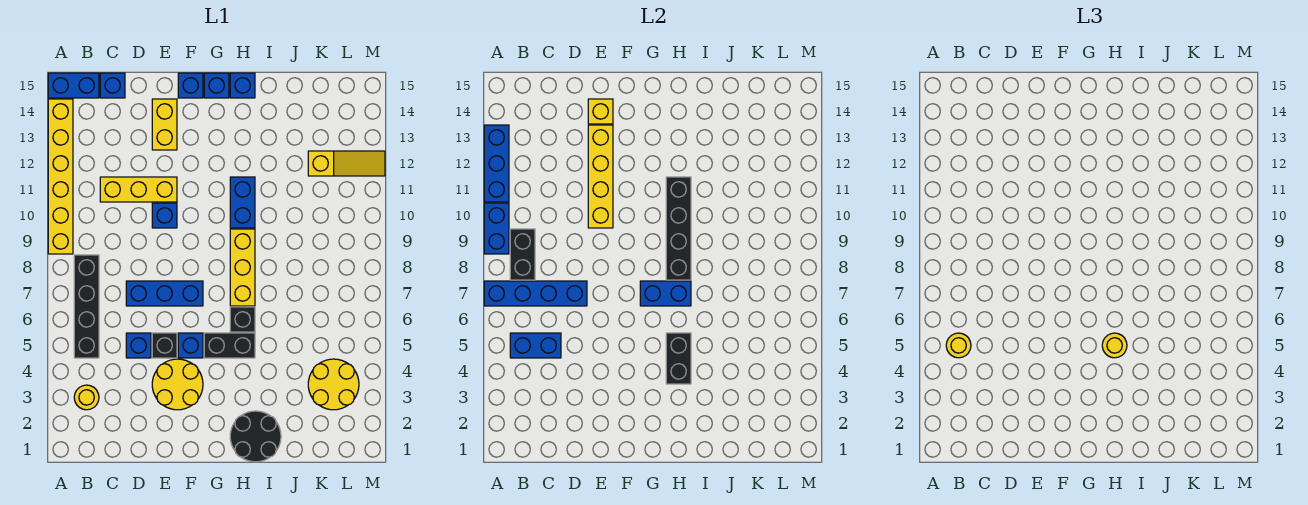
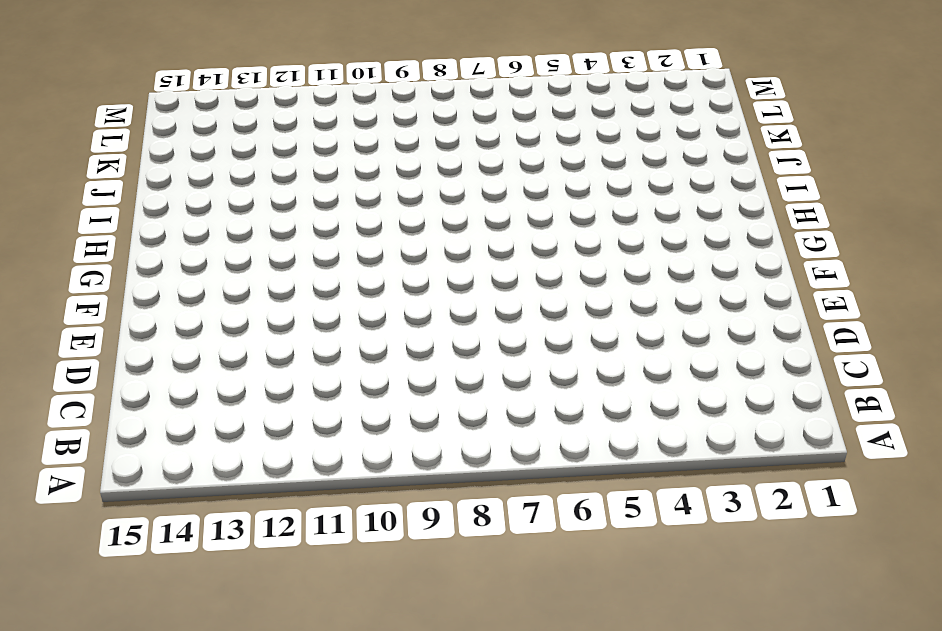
none -> yellow 1x6 brick [48,99,73,254]
none -> blue 1x2 brick [48,73,99,98]
none -> yellow 1x1 round brick [74,385,99,410]
none -> black 1x4 brick [74,255,99,358]

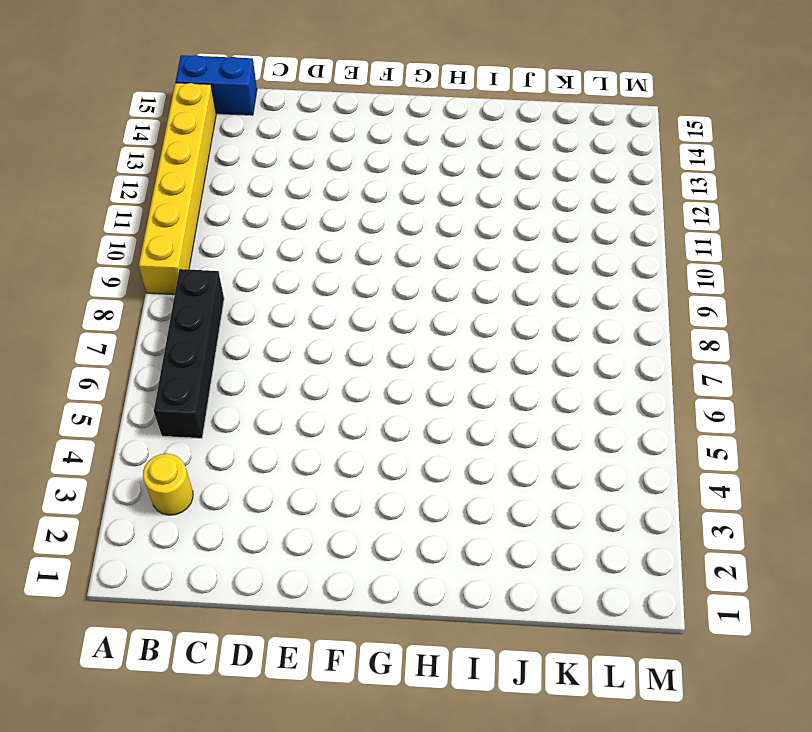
none -> yellow 1x3 brick [100,177,177,202]
none -> blue 1x1 brick [100,73,125,98]
none -> blue 1x1 brick [126,333,151,358]
none -> blue 1x3 brick [126,281,203,306]

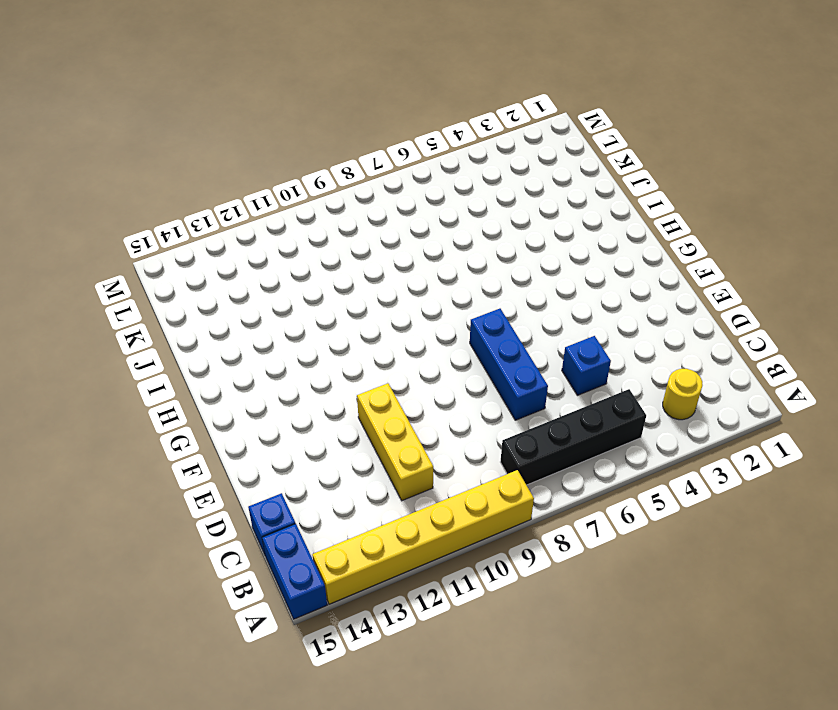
none -> yellow 2x2 round brick [152,359,203,410]
none -> black 1x1 brick [152,333,177,358]
none -> blue 1x1 brick [152,203,177,228]
none -> yellow 1x2 brick [152,99,177,150]

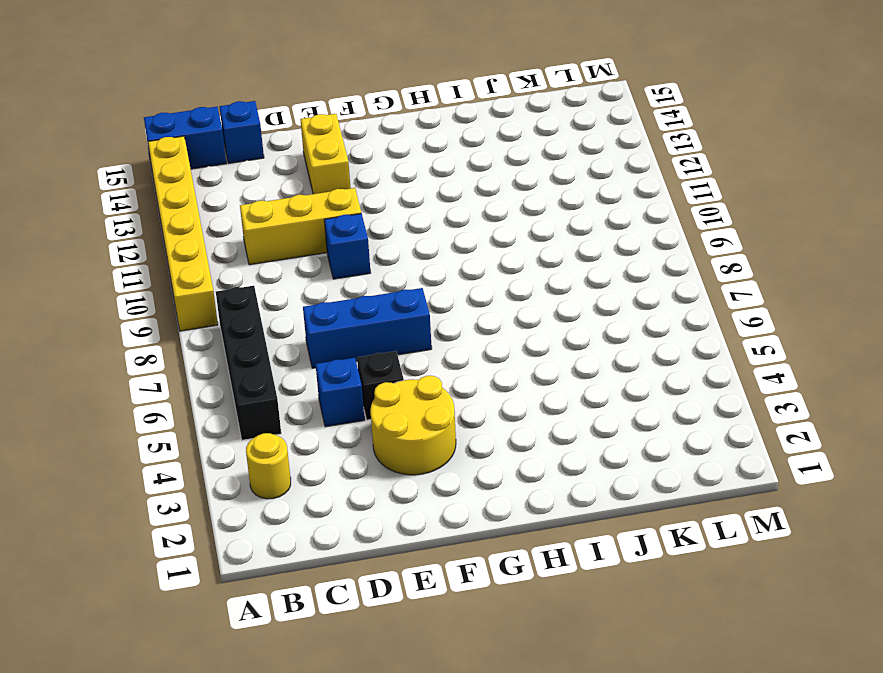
none -> blue 1x1 brick [178,333,203,358]
none -> blue 1x1 brick [178,73,203,98]
none -> black 1x2 brick [204,333,255,358]
none -> blue 1x1 brick [204,73,229,98]

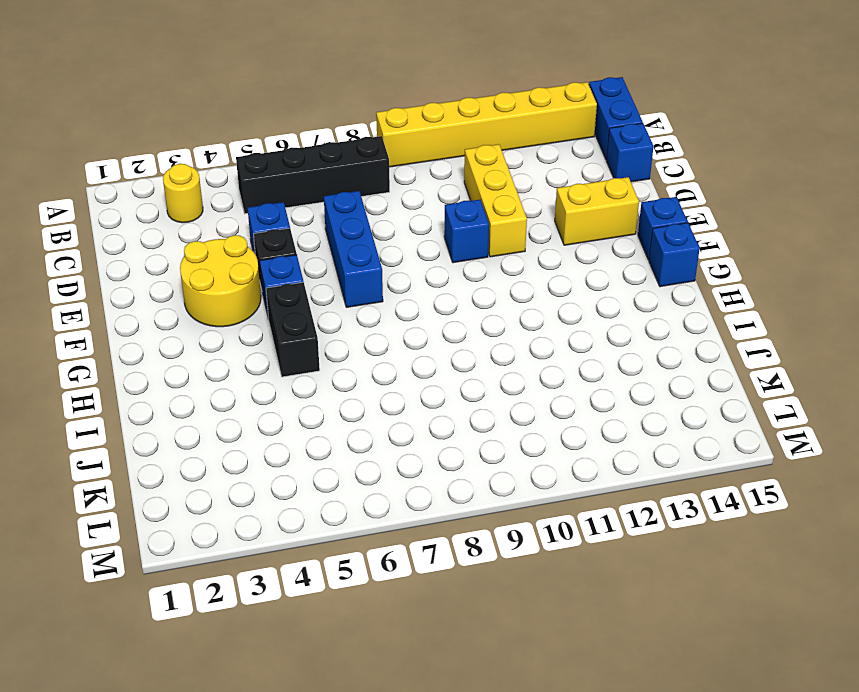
none -> black 2x2 round brick [230,411,281,462]
none -> black 1x1 brick [230,307,255,332]
none -> yellow 1x3 brick [230,229,255,306]
none -> blue 1x2 brick [230,177,255,228]

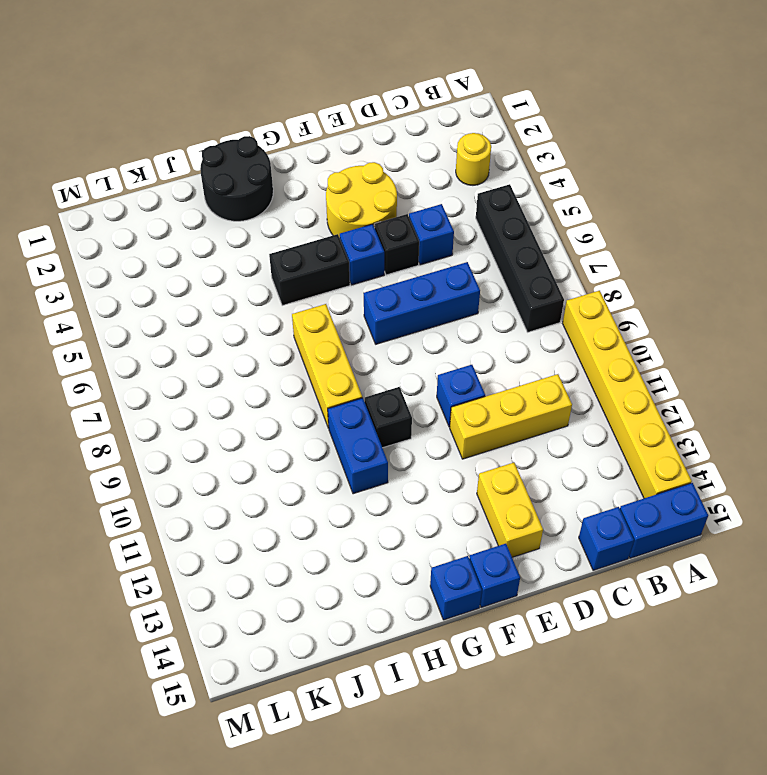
black 1x1 brick [365,387,412,448] -> black 1x1 brick moved to [230,307,255,332]
none -> blue 1x1 brick [230,73,255,98]
none -> yellow 2x2 round brick [308,359,359,410]
none -> yellow 1x3 slope [308,151,385,176]
none -> blue 1x4 brick [484,281,587,306]

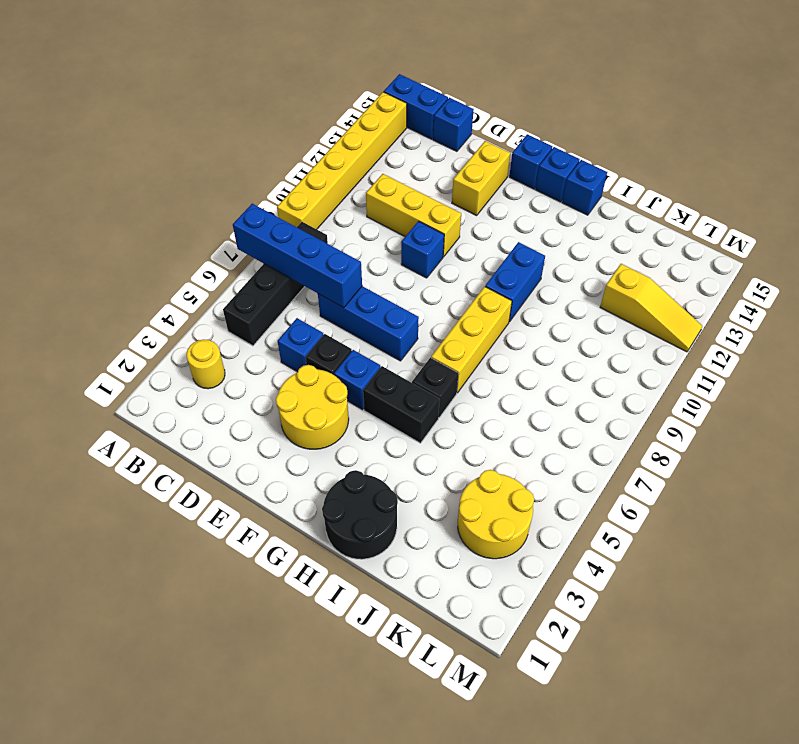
none -> blue 1x2 brick [484,203,509,254]
none -> blue 1x3 brick [484,125,509,202]
none -> blue 1x2 brick [510,333,561,358]
none -> black 1x2 brick [510,229,535,280]

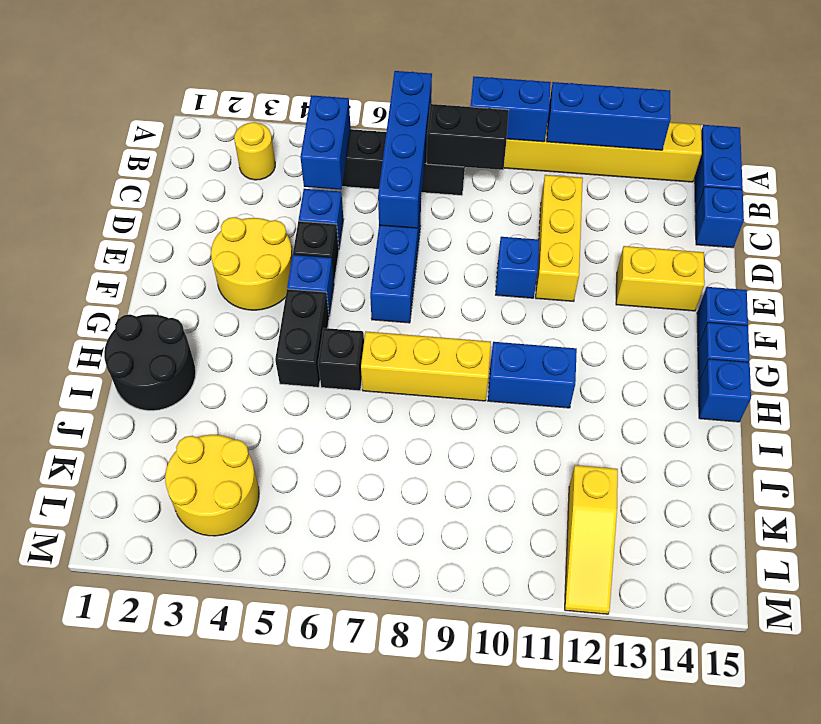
none -> yellow 1x4 brick [588,125,613,228]
none -> yellow 1x1 brick [588,99,613,124]
none -> blue 1x2 brick [640,281,691,306]
none -> black 1x2 brick [666,333,691,384]

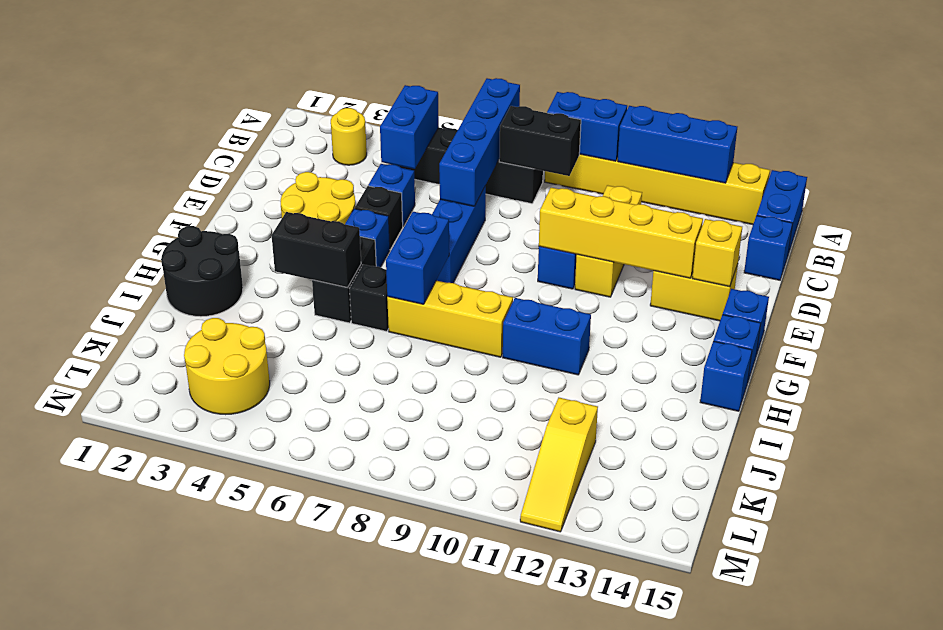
none -> black 1x4 brick [666,177,691,280]
none -> yellow 1x1 round brick [946,333,971,358]
none -> yellow 1x1 round brick [1102,333,1127,358]

